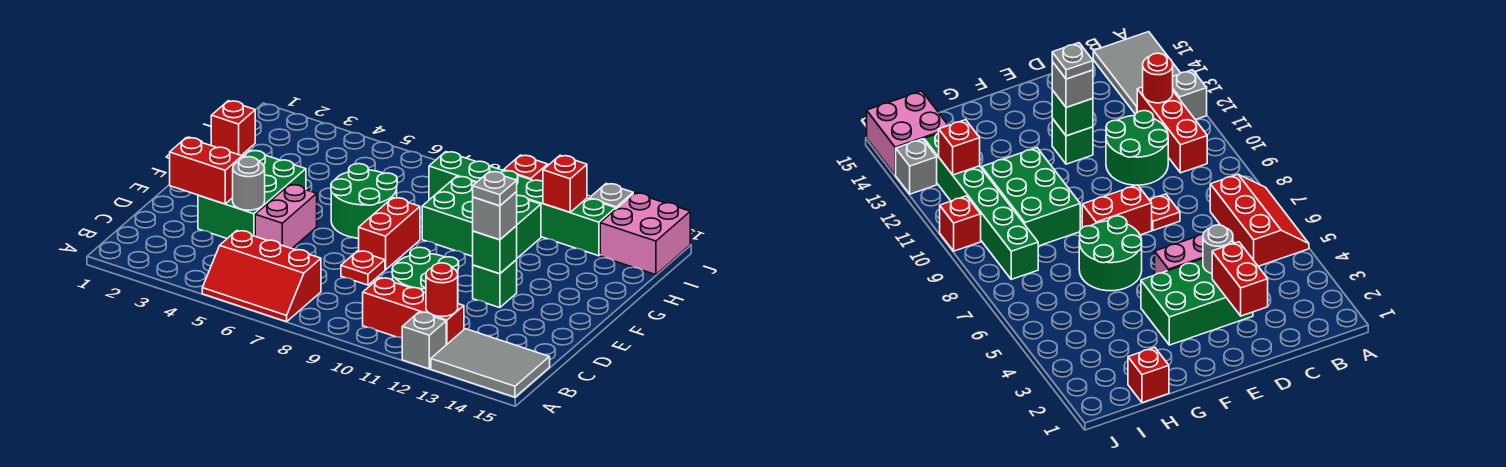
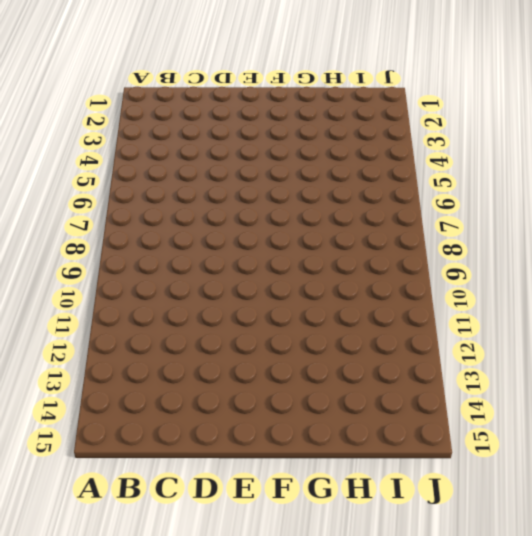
none -> red 2x3 slope [202,231,321,322]
none -> grey 1x1 brick [402,312,446,369]
none -> grey 2x3 tile [431,329,550,397]

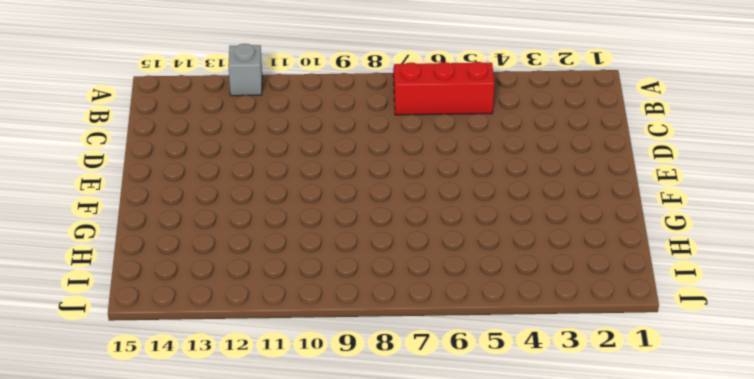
none -> grey 2x3 tile [431,329,550,397]
none -> red 1x3 brick [363,278,464,345]
none -> green 2x2 round brick [392,247,459,293]

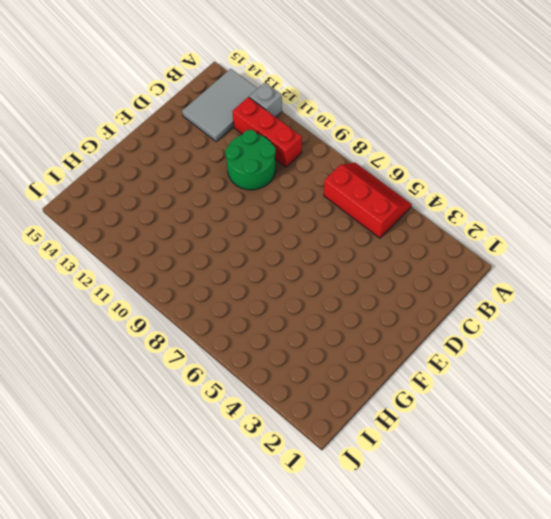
grey 2x3 tile [182,69,258,141] -> grey 2x3 tile turned to [431,329,550,397]
none -> green 2x3 brick [198,150,306,238]
none -> pink 1x2 brick [255,185,317,248]
none -> red 1x1 plate [341,251,385,285]

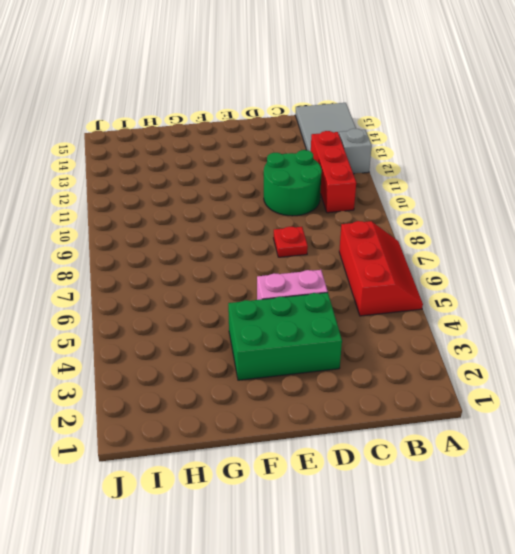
none -> red 1x2 brick [359,198,420,270]
none -> green 1x1 brick [473,260,517,308]
none -> green 2x2 round brick [331,164,397,238]

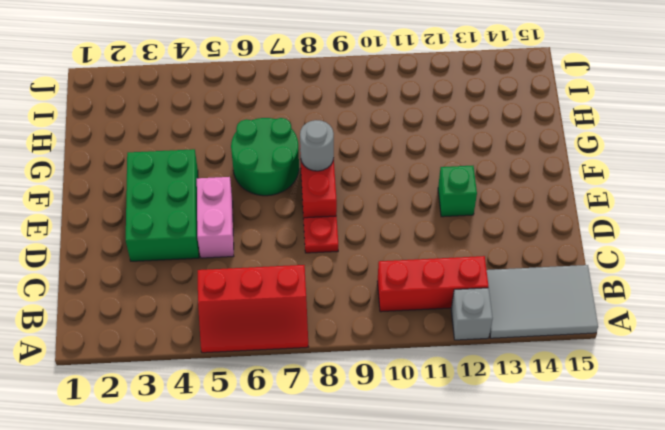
grey 1x1 round brick [300,120,334,171] -> grey 1x1 round brick moved to [233,157,265,210]
none -> green 2x2 round brick [392,247,459,293]
none -> green 2x3 brick [422,176,541,258]
none -> red 1x1 brick [211,101,255,155]

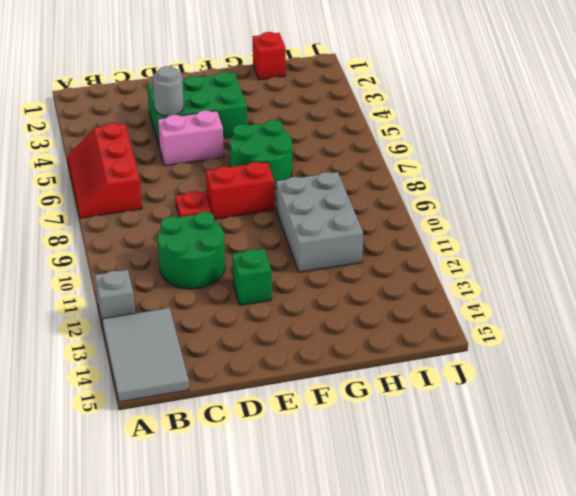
grey 2x3 brick [276,172,363,272] -> green 2x3 brick [422,176,541,258]
none -> red 1x3 brick [363,278,464,345]
none -> green 1x6 brick [429,152,616,256]
none -> pink 2x2 brick [600,193,690,275]

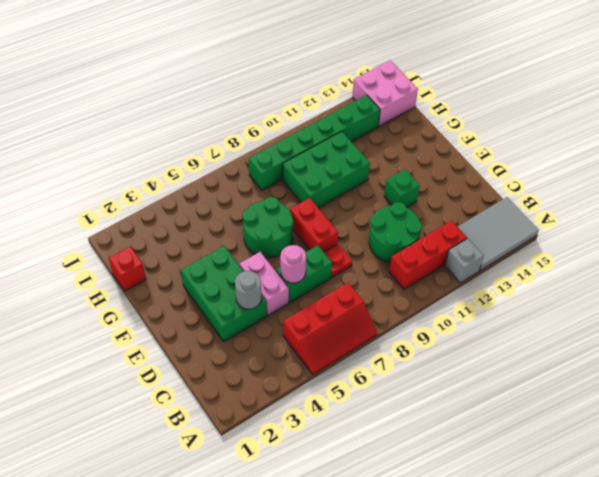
green 1x2 brick [276,245,332,302] -> none
pink 1x1 round brick [280,245,306,283] -> none
none -> red 1x1 brick [504,155,548,181]
none -> grey 1x1 brick [589,184,633,209]
none -> red 1x1 round brick [426,263,458,316]

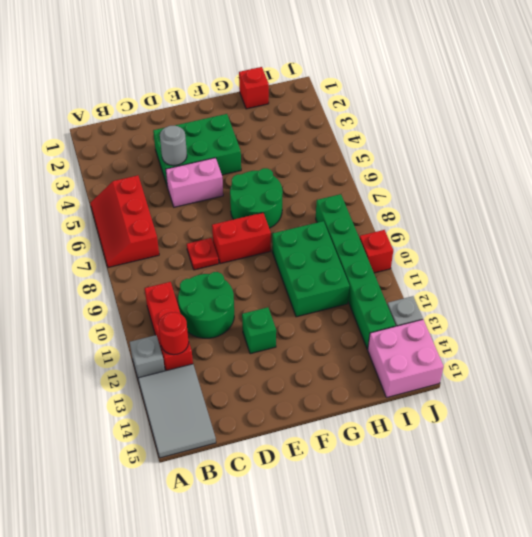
none -> red 1x2 brick [170,138,242,204]
none -> green 1x1 brick [473,226,517,274]
none -> red 1x1 brick [543,155,587,212]

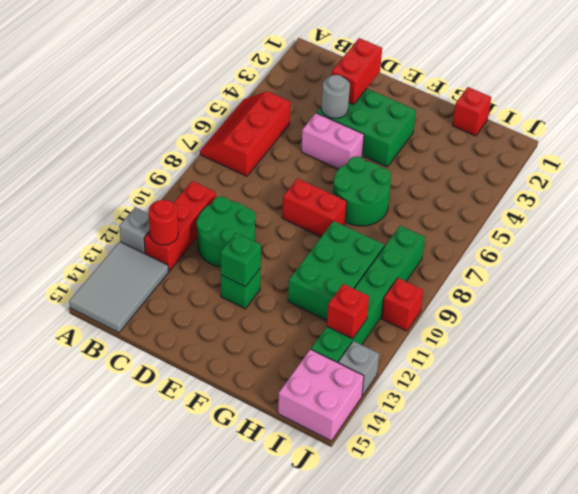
none -> red 1x1 plate [341,251,385,285]
none -> grey 1x1 brick [473,192,517,240]
none -> grey 1x1 plate [473,171,517,206]

